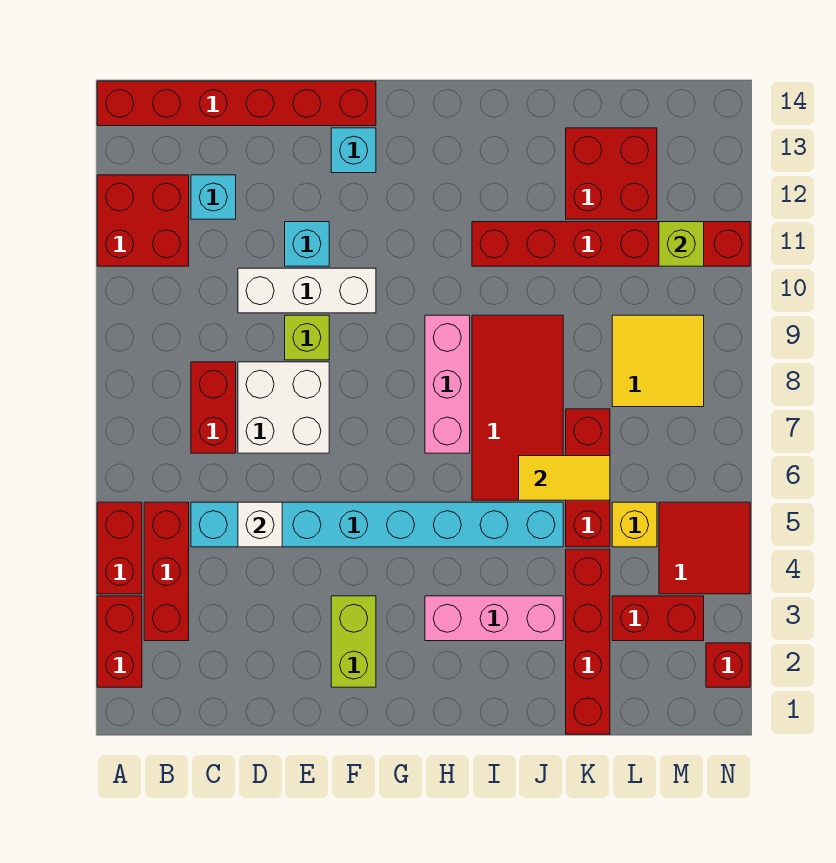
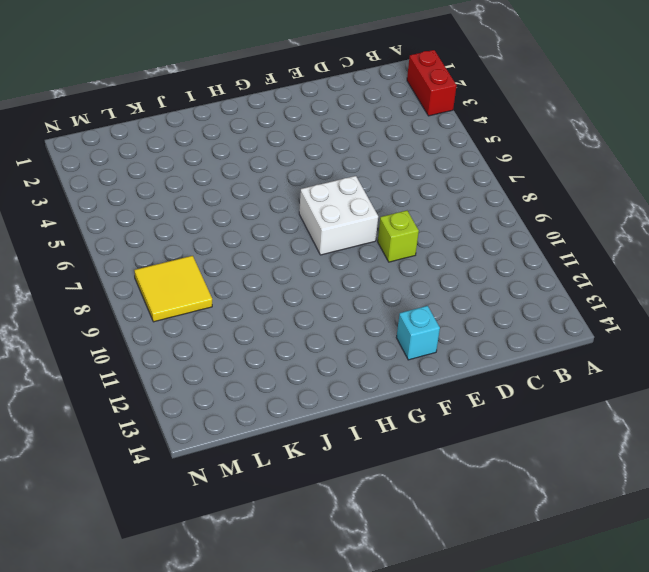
white 2x2 brick [299,176,378,255] -> white 2x2 brick moved to [238,362,329,453]
none -> red 1x2 brick [97,502,142,594]
none -> red 2x2 brick [97,175,189,266]
none -> red 1x6 brick [97,81,376,126]

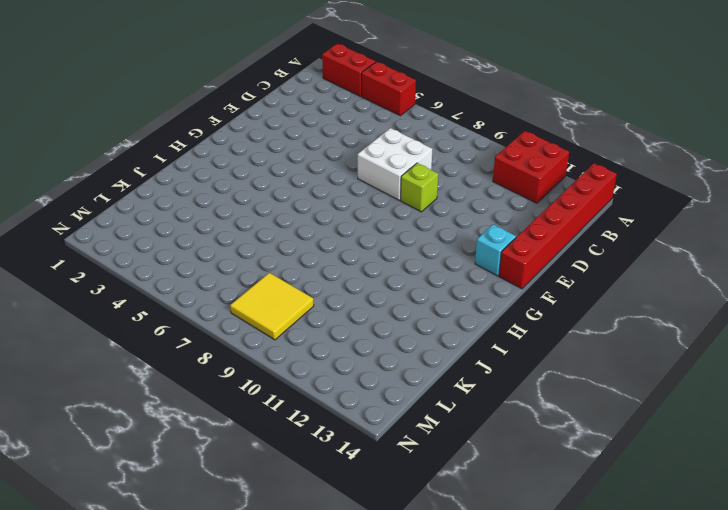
none -> red 1x3 brick [144,502,189,641]
none -> cyan 1x8 brick [191,502,563,547]
none -> red 1x2 brick [191,362,236,453]

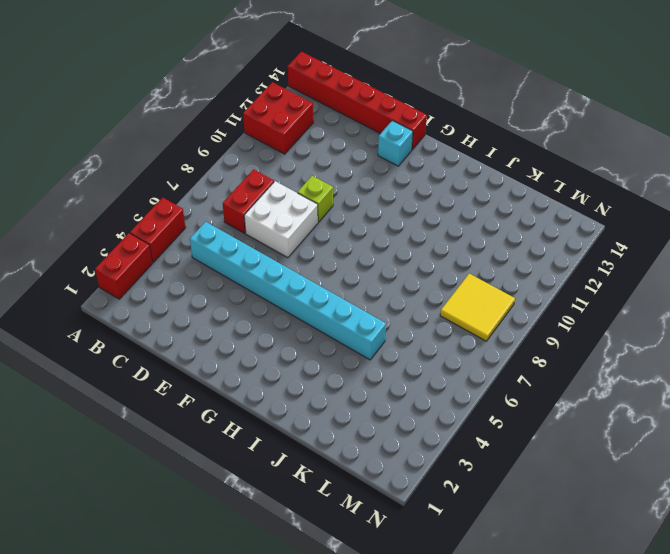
none -> red 1x3 brick [144,502,189,641]
none -> cyan 1x1 brick [191,175,236,219]
none -> white 1x3 brick [238,268,376,313]

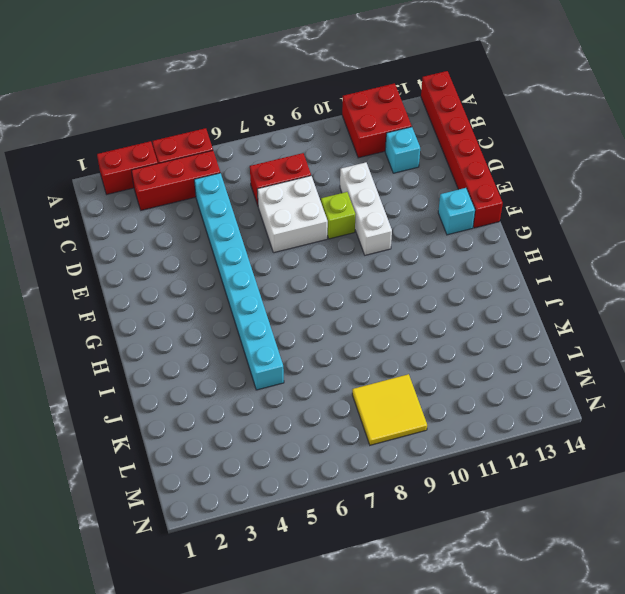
none -> cyan 1x1 brick [285,222,329,266]
none -> lime 1x2 brick [331,596,376,687]
none -> pink 1x3 brick [425,596,563,641]

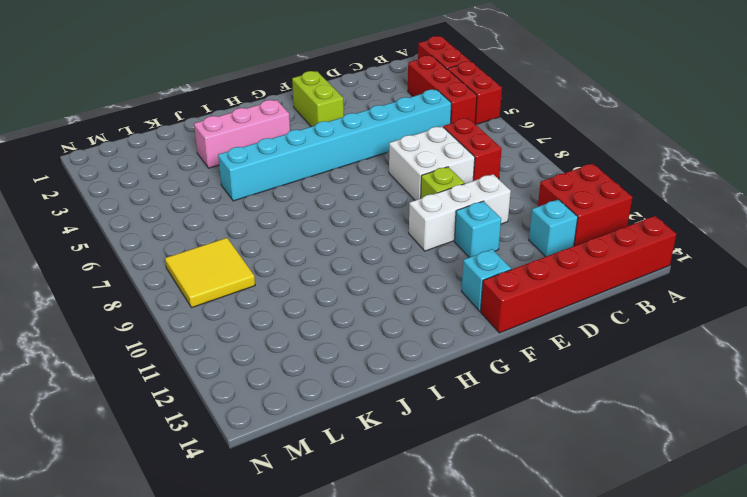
none -> pink 1x3 brick [425,315,470,453]
none -> red 2x4 tile [472,315,563,500]
none -> red 1x6 brick [472,222,750,266]

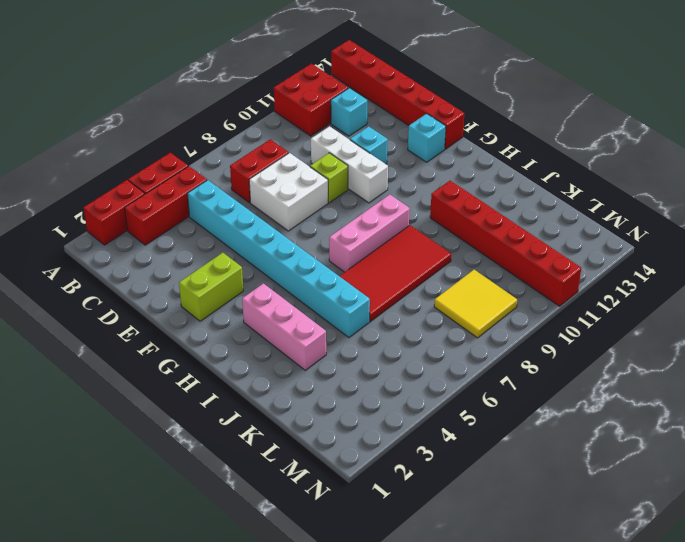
none -> red 1x4 brick [566,549,610,734]
none -> red 1x3 brick [566,409,610,547]
none -> red 2x2 brick [566,128,657,219]

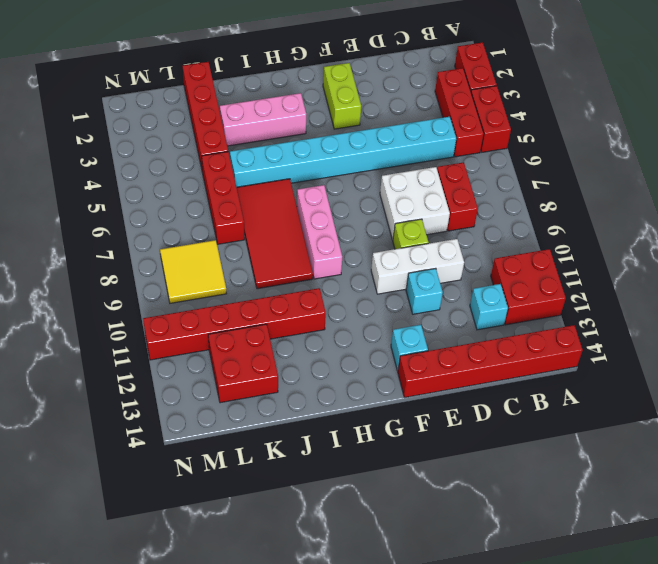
none -> red 1x2 brick [612,596,704,641]
none -> yellow 1x1 brick [612,502,657,547]
none -> red 2x2 tile [659,502,750,594]

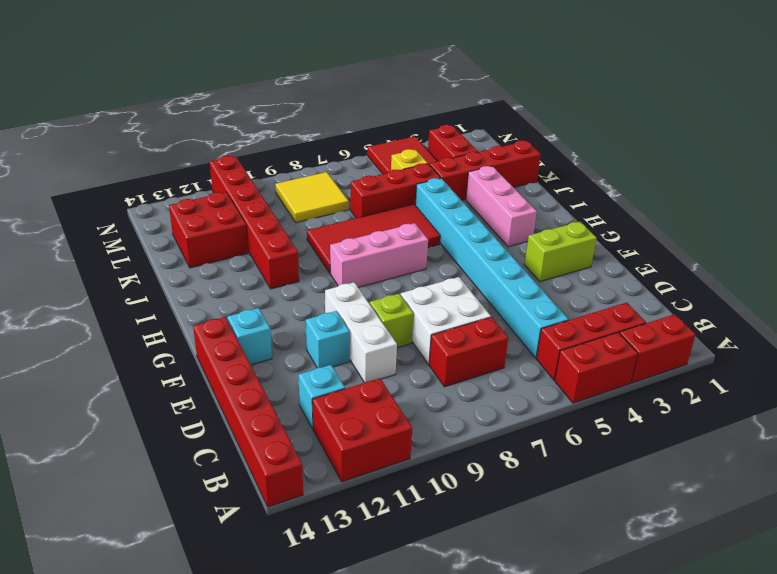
none -> red 1x1 brick [706,643,750,687]
none -> white 1x1 brick [238,502,282,547]
none -> yellow 1x2 tile [519,456,610,500]

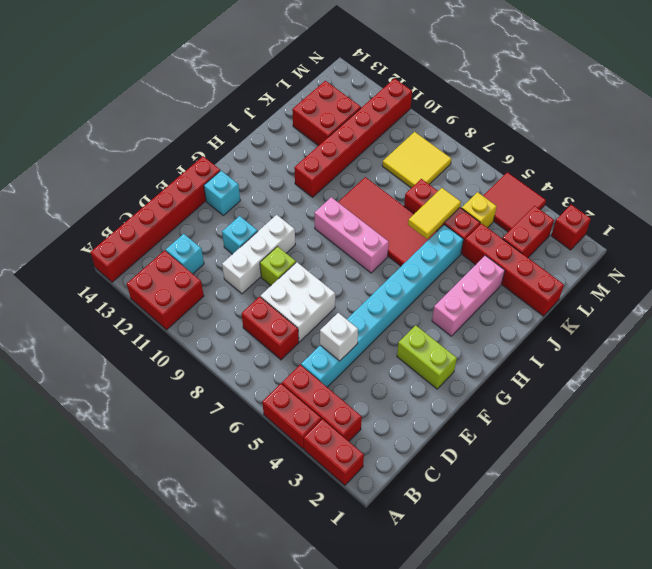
none -> lime 1x1 brick [659,222,704,266]

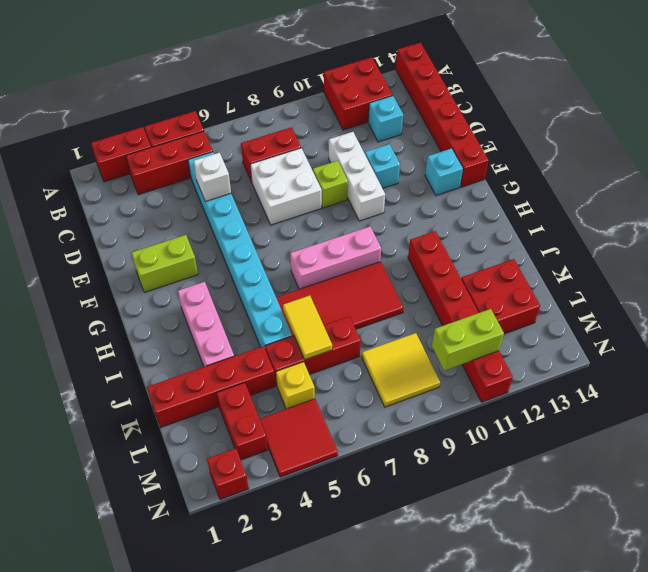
lime 1x2 brick [432,309,504,371] -> lime 1x1 brick [659,222,704,266]

